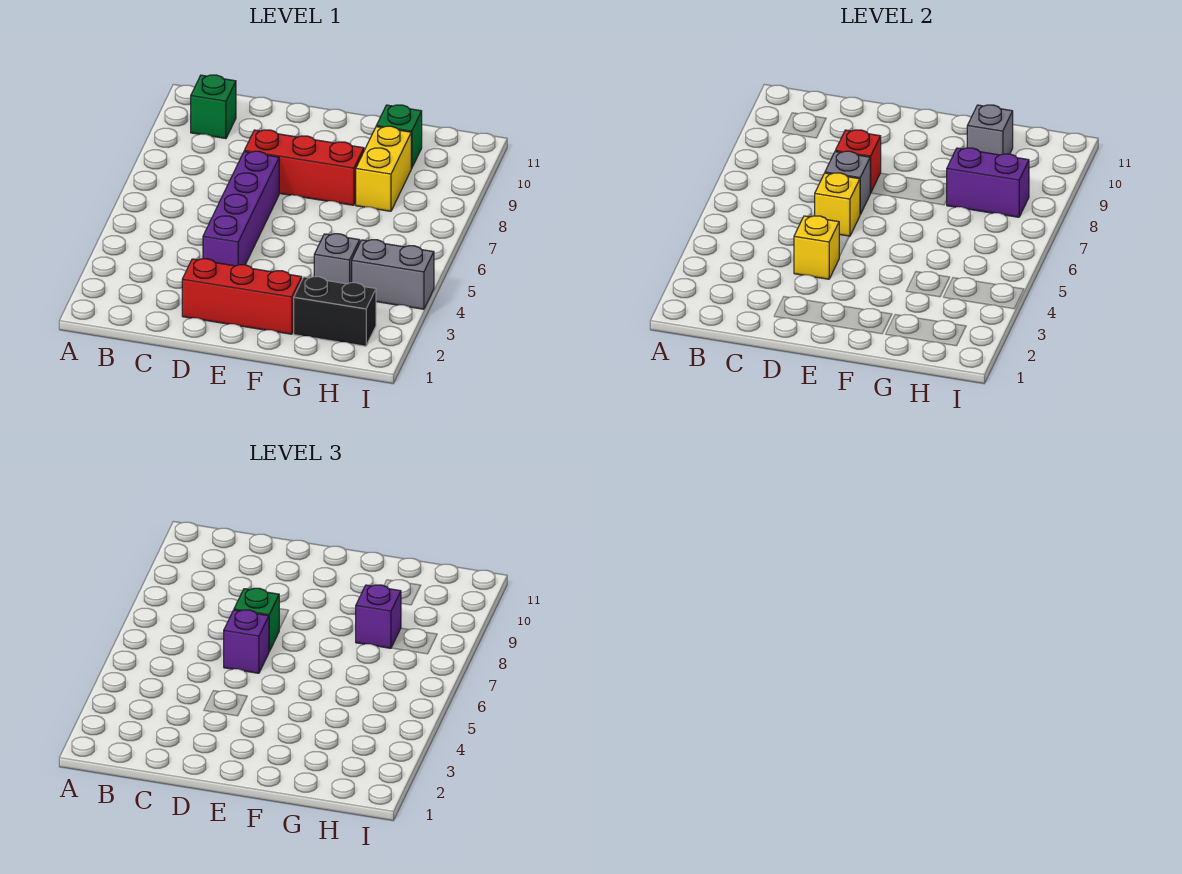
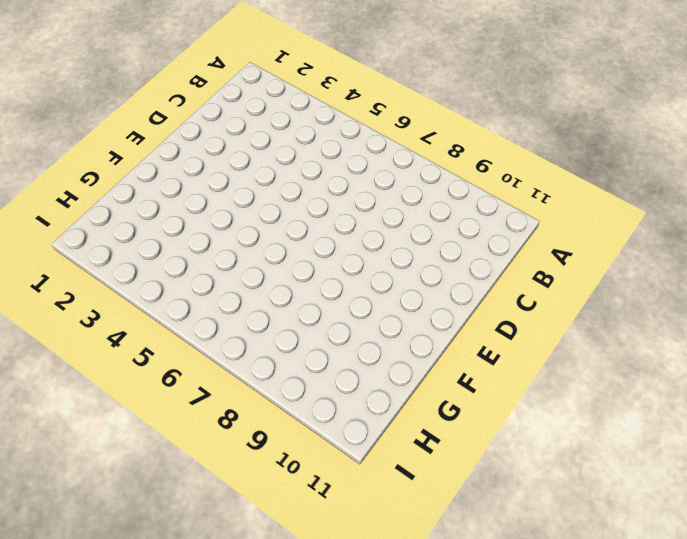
none -> green 1x1 brick [191,75,236,139]
none -> red 1x3 brick [182,259,302,334]
none -> purple 1x4 brick [203,151,279,266]

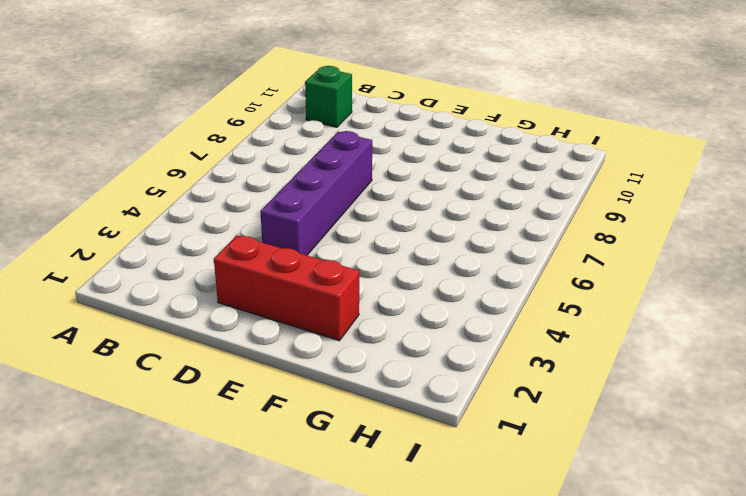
none -> red 1x3 brick [244,130,364,205]
none -> black 1x2 brick [294,277,376,346]
none -> grey 1x1 brick [314,234,360,284]

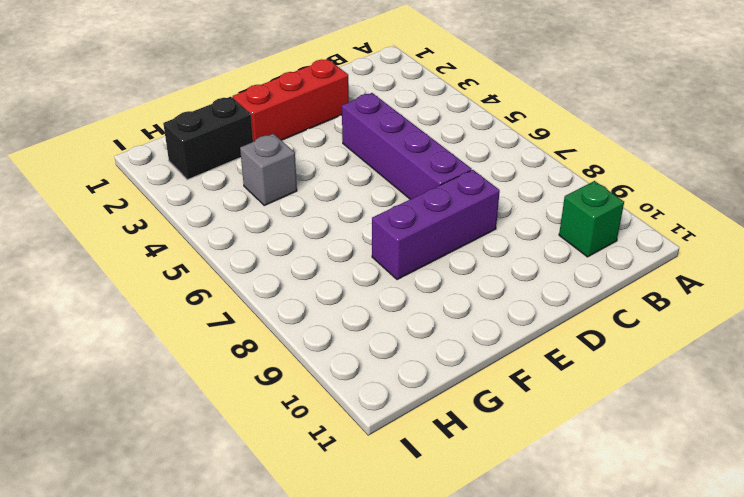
purple 1x3 brick [372,170,500,280] -> red 1x3 brick [244,130,364,205]
none -> yellow 1x2 brick [356,126,411,211]
none -> green 1x1 brick [376,105,422,168]
none -> grey 1x2 brick [352,240,434,309]

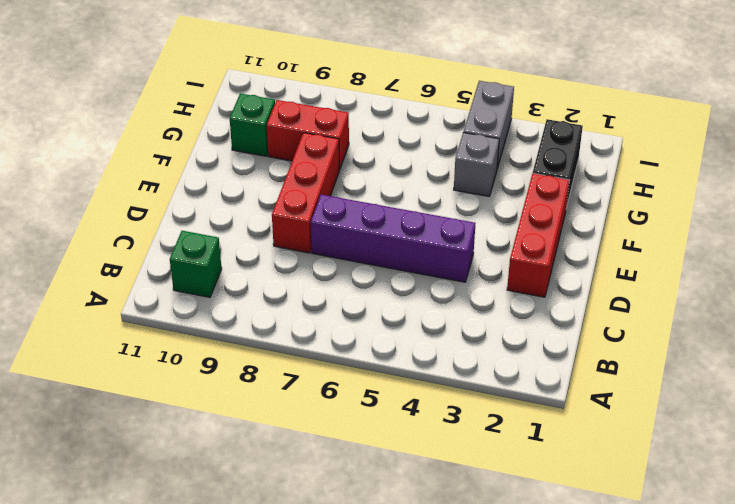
red 1x2 brick [267,100,349,169] -> yellow 1x2 brick [356,126,411,211]
none -> yellow 1x1 brick [794,216,840,279]
none -> yellow 1x1 brick [815,173,860,236]
none -> grey 1x1 brick [825,151,870,214]

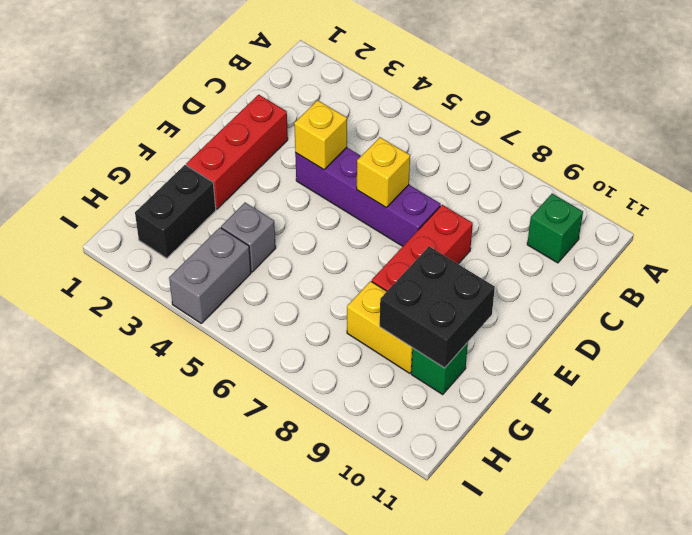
black 2x2 brick [380,247,495,368] -> grey 1x1 brick [967,105,1013,155]
none -> grey 1x1 brick [825,151,870,214]
none -> red 1x1 brick [835,130,881,193]
none -> purple 1x2 brick [947,148,1029,217]

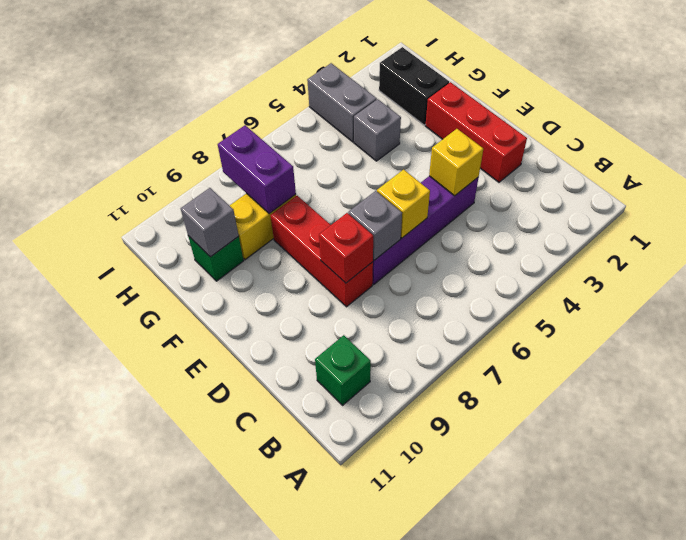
none -> purple 1x1 brick [224,610,269,673]
none -> green 1x1 brick [234,588,279,651]
none -> purple 1x1 brick [356,585,401,648]

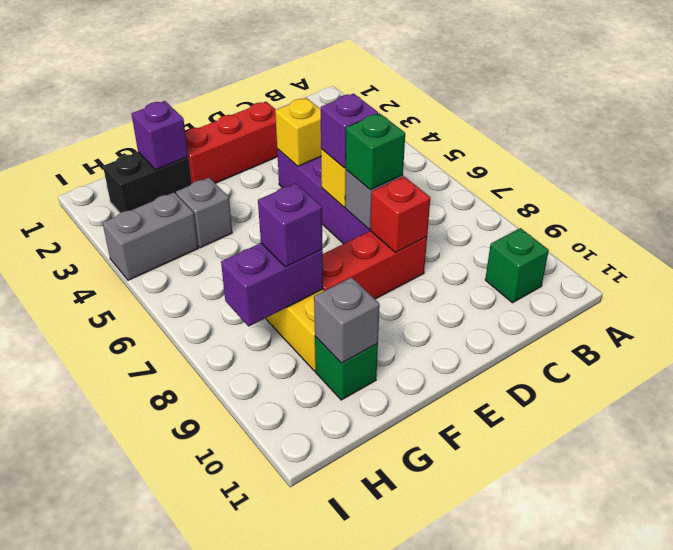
purple 1x1 brick [132,101,188,170] -> none

